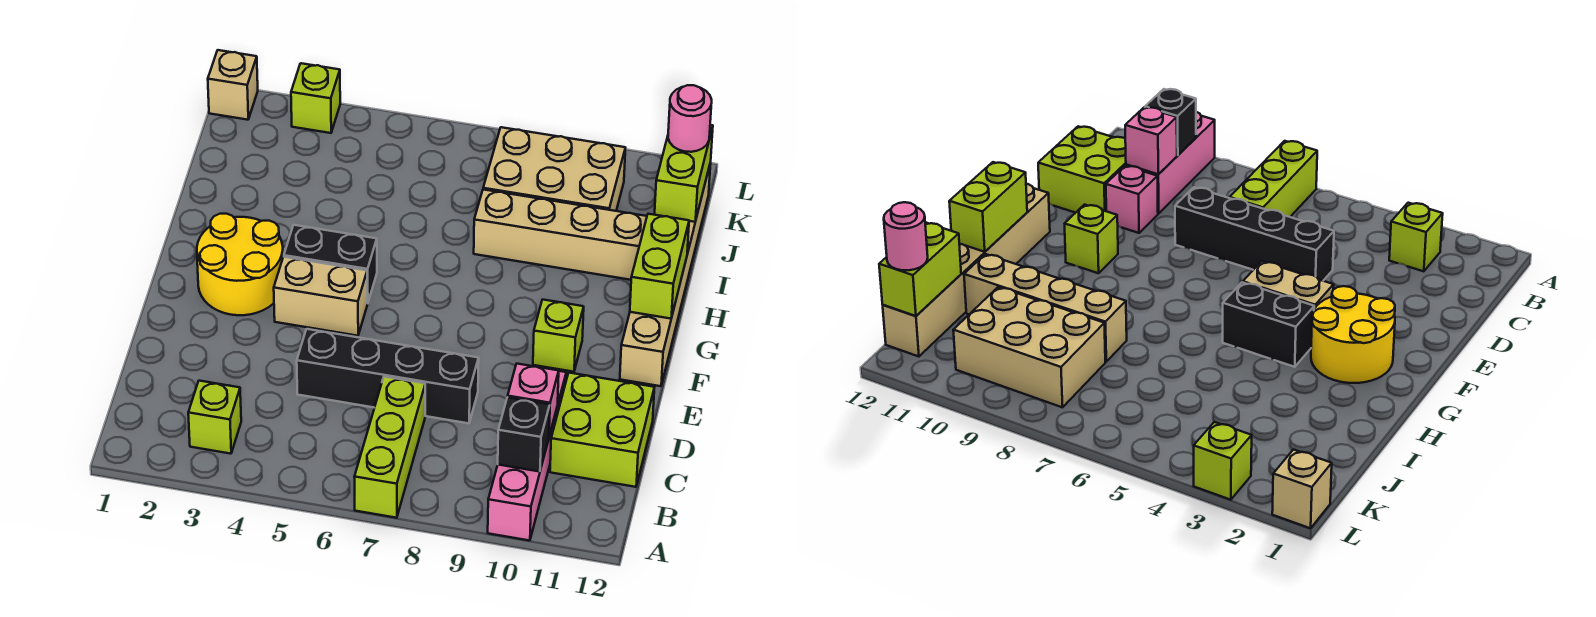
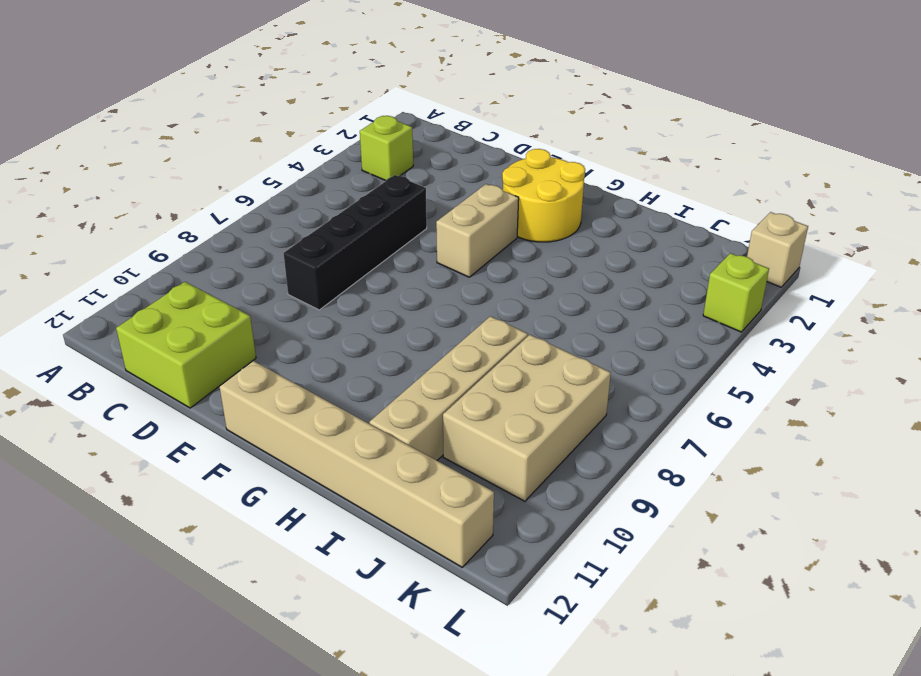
none -> lime 1x3 brick [354,377,425,518]
none -> pink 1x3 brick [488,406,558,541]
none -> pink 1x1 brick [1106,166,1158,233]

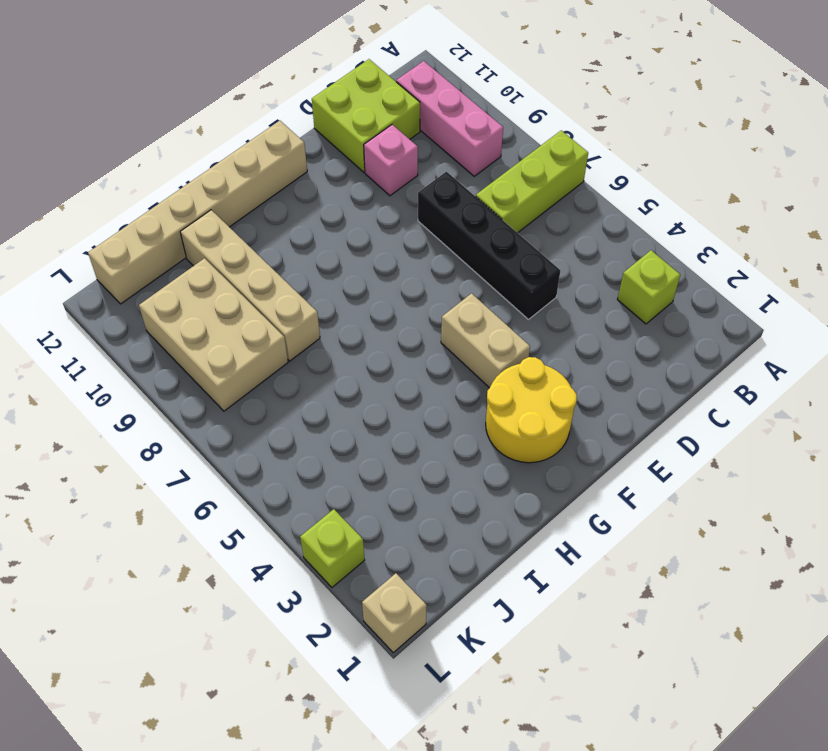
pink 1x3 brick [396,61,503,176] -> pink 1x3 brick turned to [488,406,558,541]
none -> lime 1x1 brick [533,300,584,372]
none -> black 1x2 brick [284,225,377,303]
none -> black 1x1 brick [498,397,550,472]

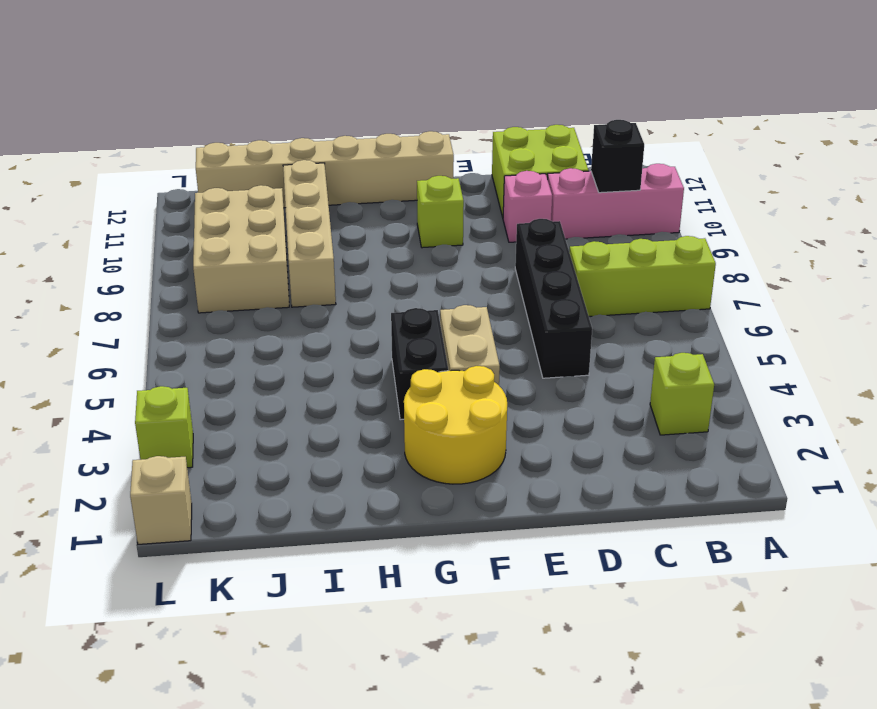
none -> pink 1x1 brick [508,364,559,436]
none -> lime 1x2 brick [630,214,689,319]
none -> lime 1x2 brick [655,125,713,222]

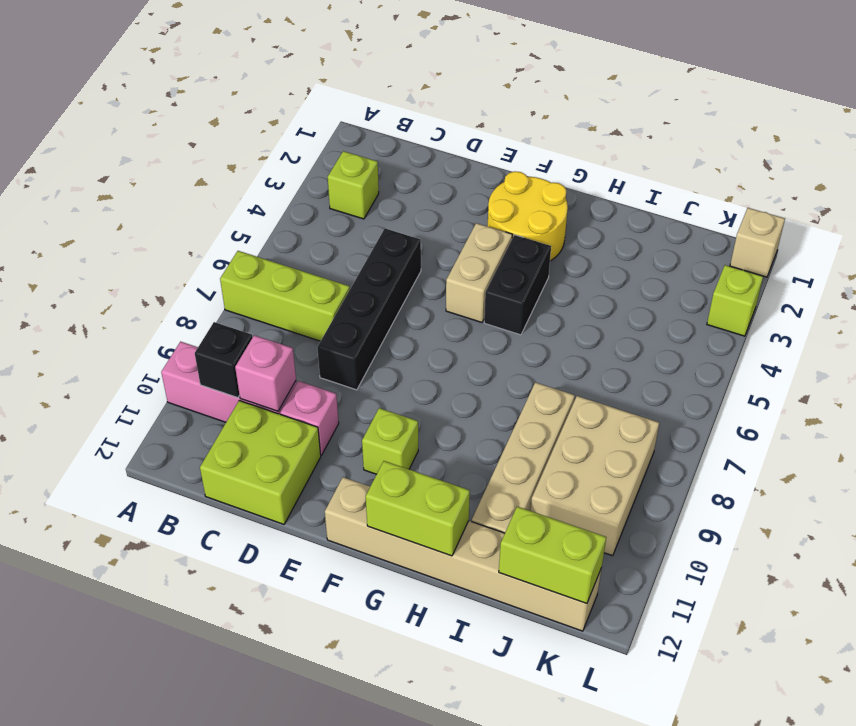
none -> pink 1x1 round brick [668,85,712,152]

